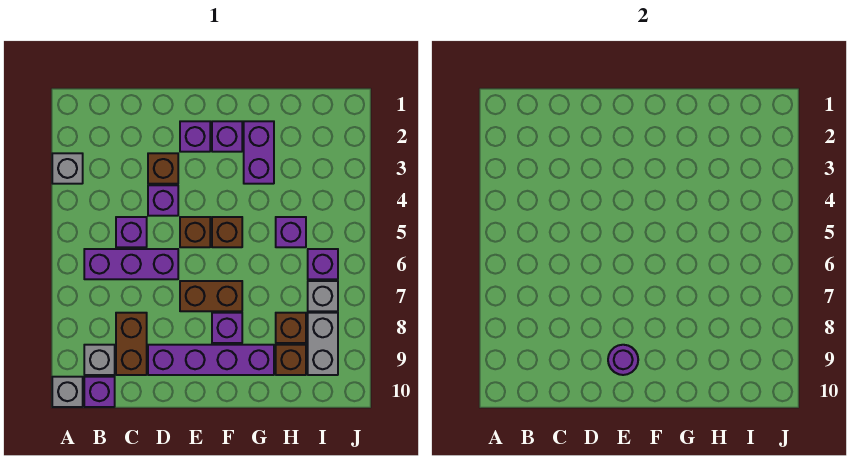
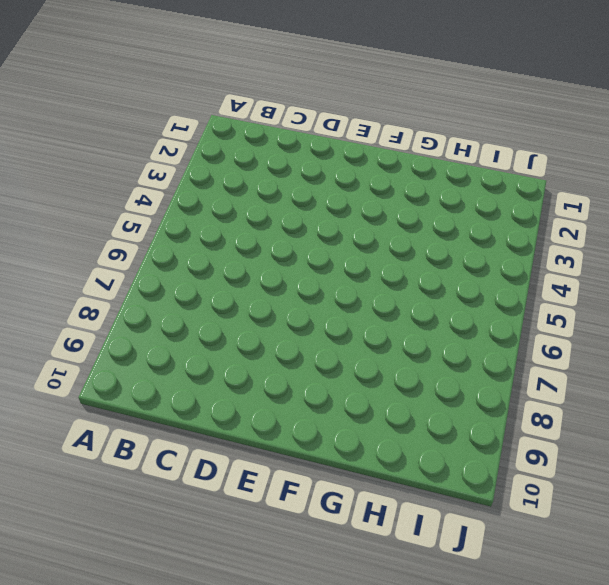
none -> grey 1x1 brick [52,153,83,184]
none -> grey 1x1 brick [52,377,83,407]
none -> purple 1x3 brick [84,249,178,279]

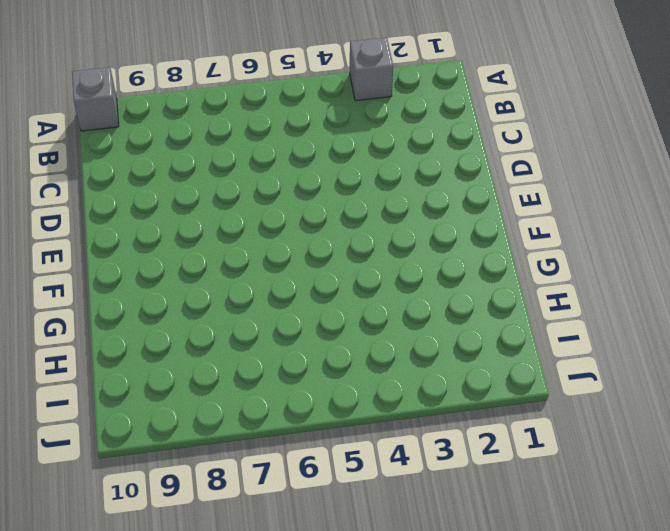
none -> purple 1x3 brick [84,249,178,279]
none -> grey 1x1 brick [84,345,115,375]
none -> purple 1x1 brick [84,377,115,407]

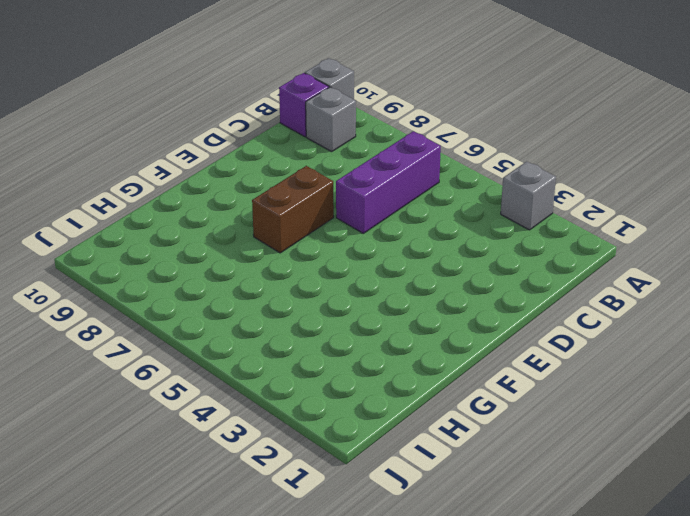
none -> purple 1x1 brick [116,217,147,247]
none -> brown 1x2 brick [116,313,147,375]
none -> brown 1x1 brick [148,153,178,184]

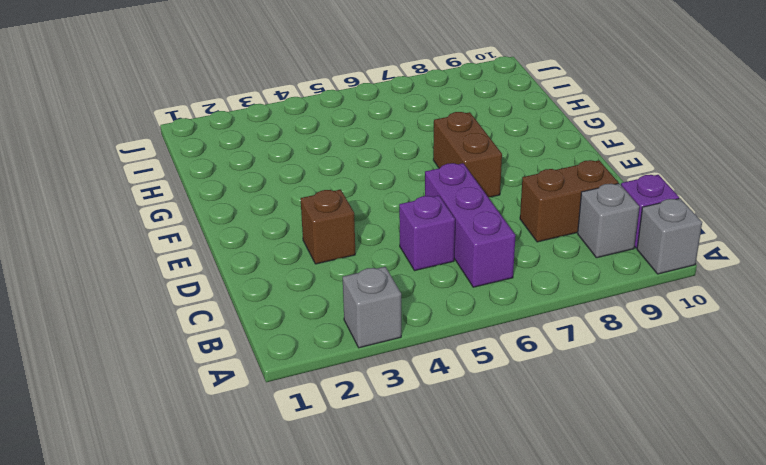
none -> purple 1x1 brick [148,185,178,216]
none -> purple 1x4 brick [148,345,274,375]
none -> purple 1x1 brick [180,121,210,152]

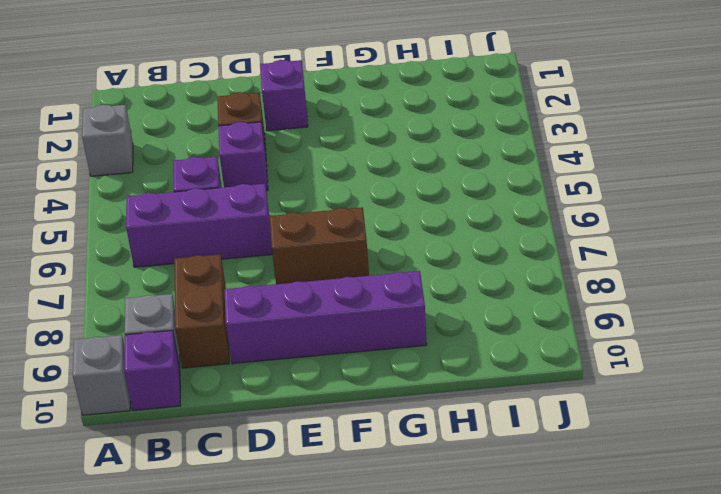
none -> brown 1x1 brick [180,217,210,247]
none -> purple 1x1 brick [212,121,242,152]
none -> brown 1x1 brick [212,217,242,247]

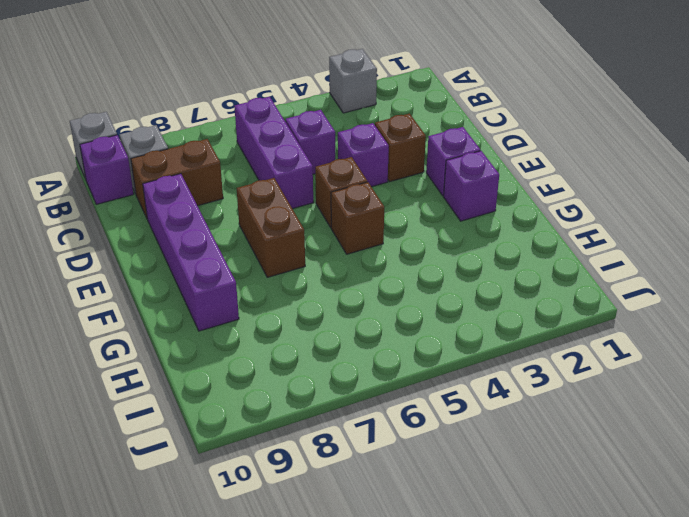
none -> purple 1x1 brick [212,313,242,343]
none -> purple 1x2 brick [244,121,274,184]
none -> purple 1x1 brick [276,217,306,247]

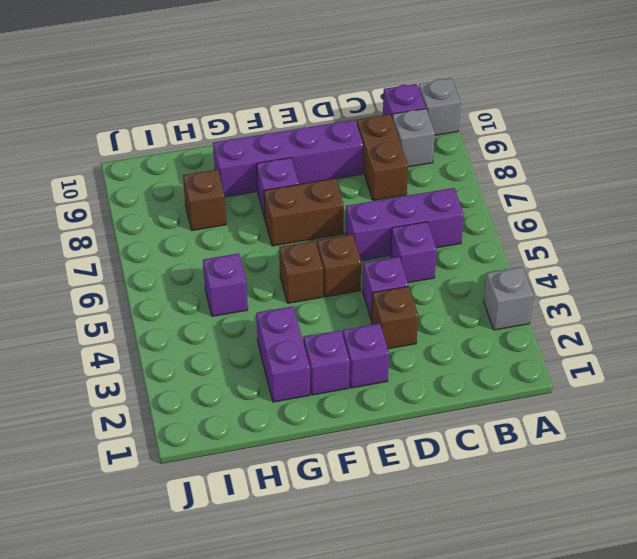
none -> brown 1x1 brick [276,345,306,375]
none -> purple 1x1 brick [308,249,338,279]
none -> grey 1x1 brick [308,281,338,311]

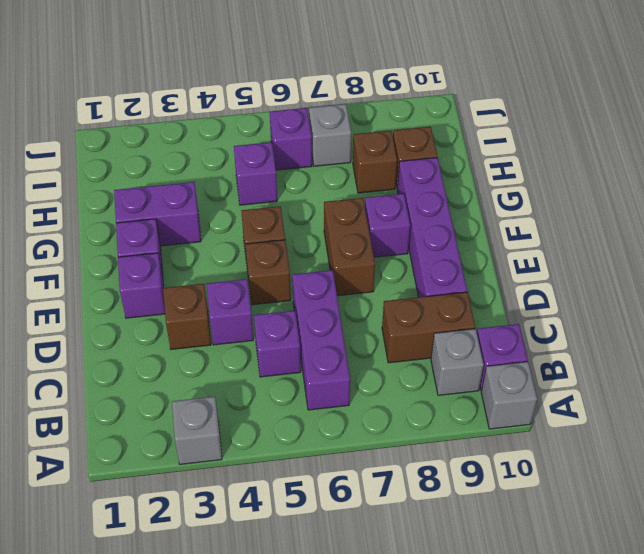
none -> grey 1x2 brick [308,313,338,375]
none -> purple 1x1 round brick [608,345,638,375]

